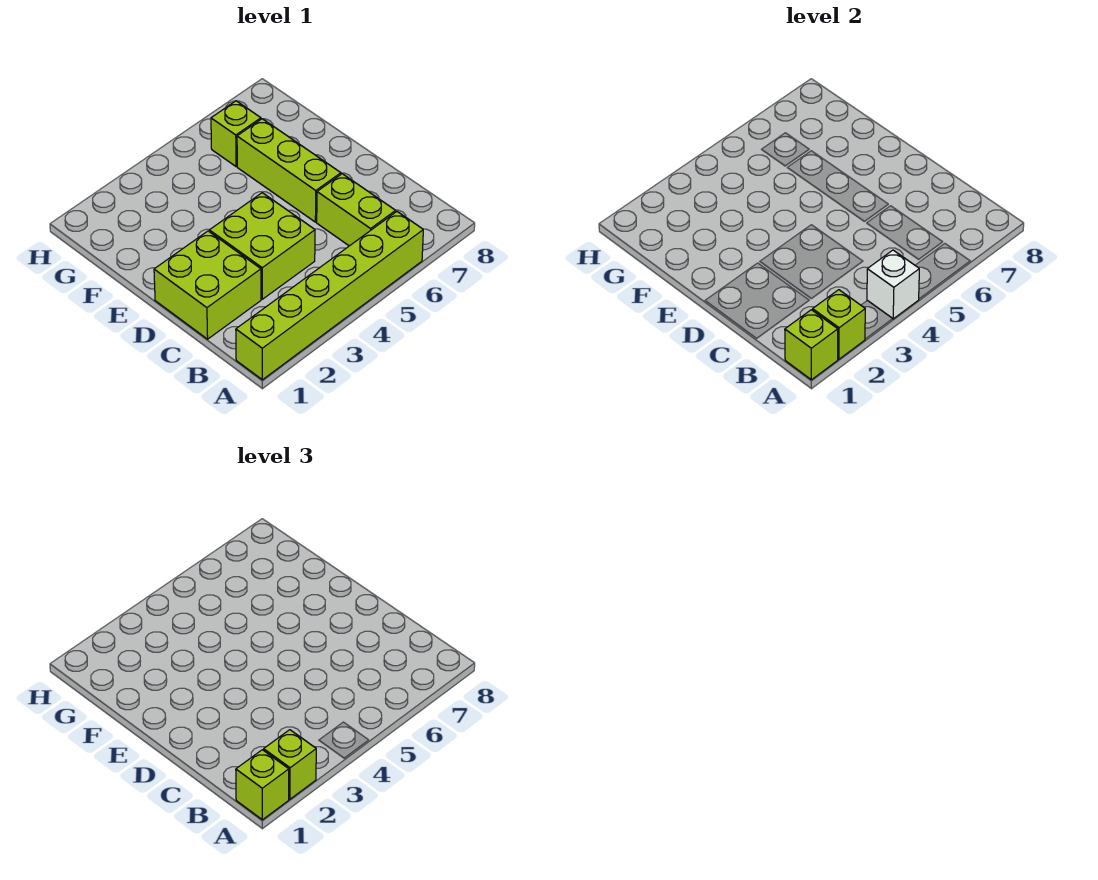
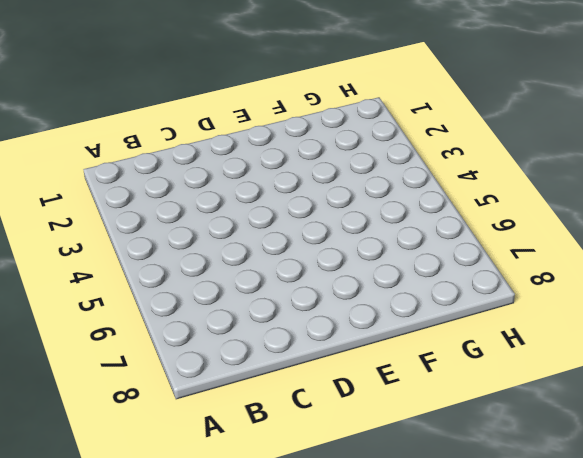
none -> lime 1x6 brick [236,212,423,380]
none -> lime 1x2 brick [317,174,396,246]

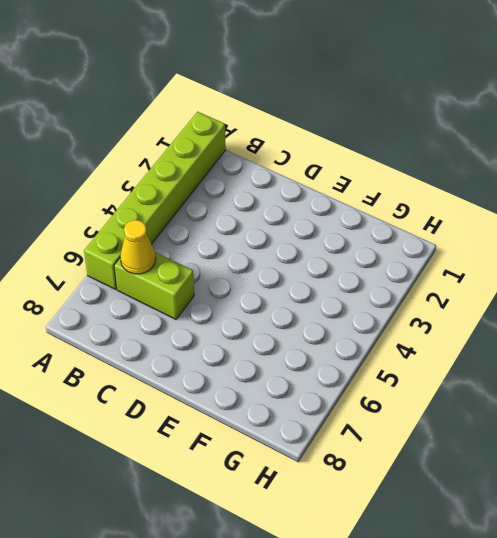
yellow 1x1 cone [120,220,156,274] -> none
none -> lime 2x2 brick [154,231,261,339]
none -> lime 2x2 brick [209,193,315,299]

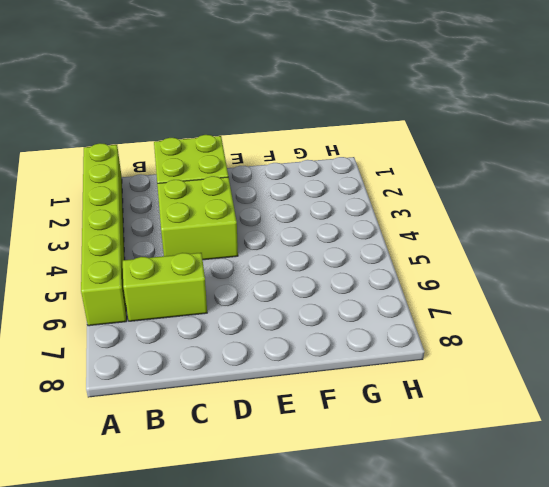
none -> lime 1x3 brick [237,119,341,222]
none -> lime 1x1 brick [211,101,261,167]

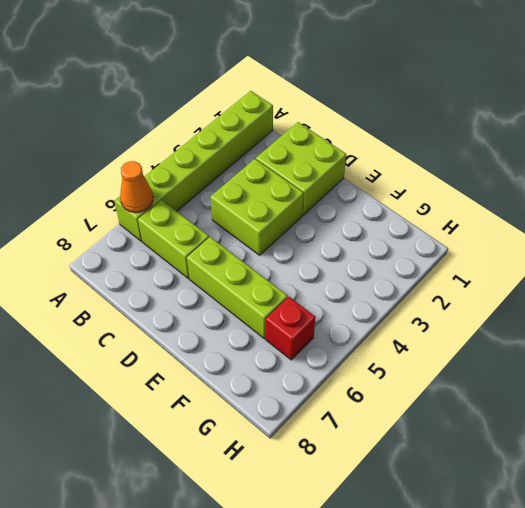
orange 1x1 cone [120,161,153,212] -> none
red 1x1 brick [266,297,315,360] -> lime 1x1 brick [211,101,261,167]
none -> lime 1x1 brick [785,310,838,380]
none -> lime 1x1 brick [813,290,865,359]

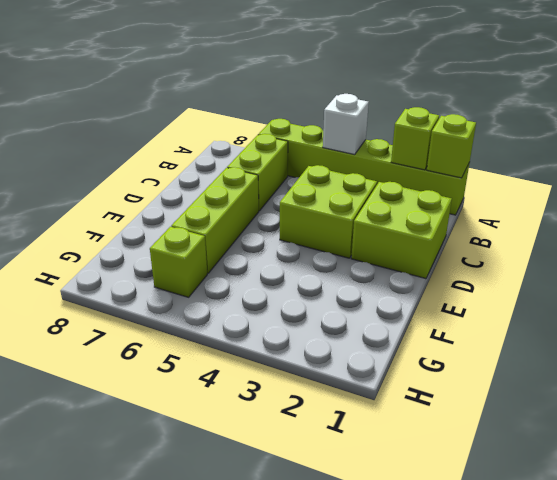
none -> lime 1x1 brick [236,750,289,820]
none -> lime 1x1 brick [264,730,316,799]

